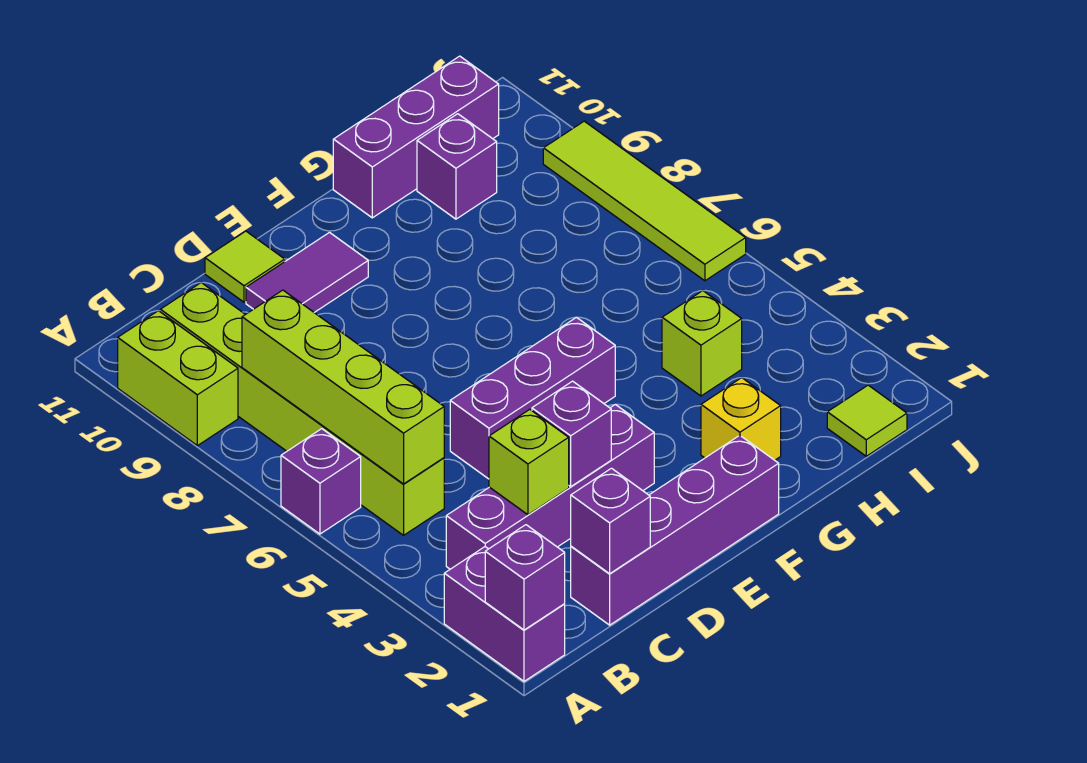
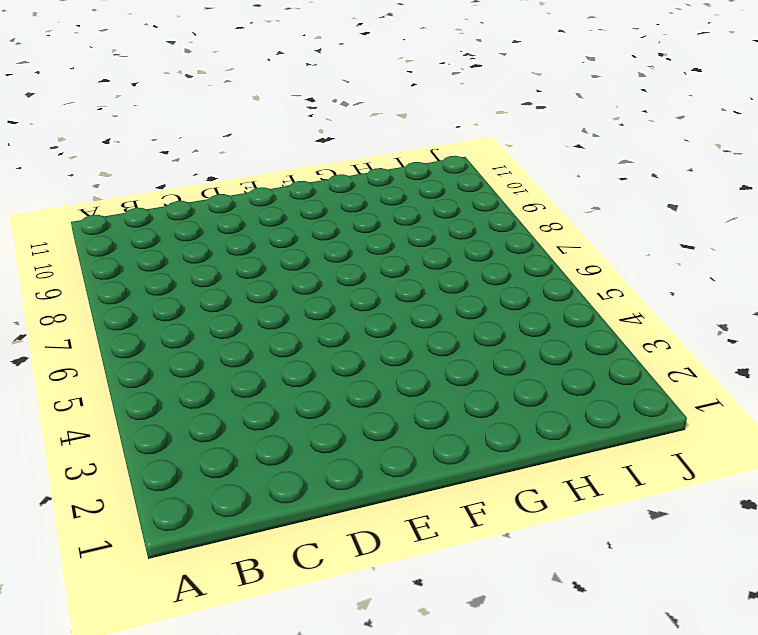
none -> purple 1x2 brick [444,547,565,681]
none -> purple 1x1 brick [281,429,361,534]
none -> lime 1x2 brick [118,311,238,446]

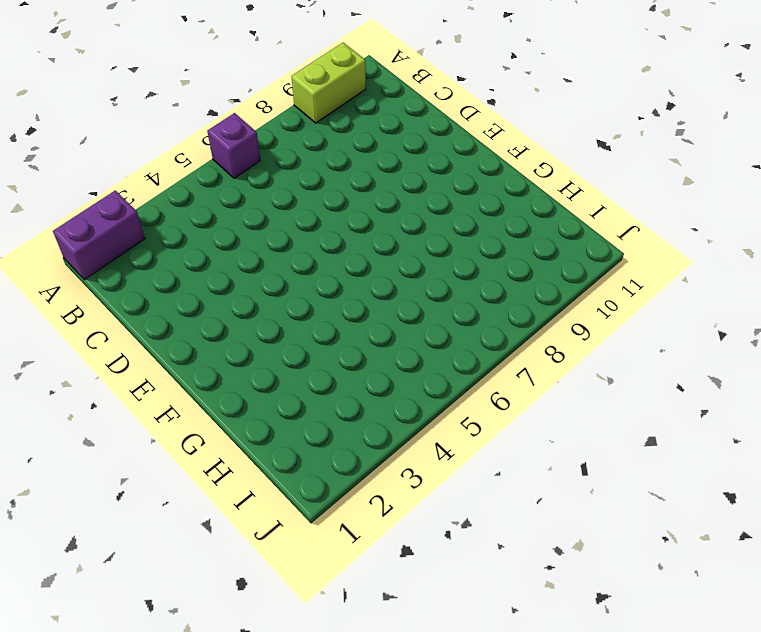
none -> purple 1x4 brick [446,404,654,569]
none -> lime 1x6 brick [160,283,444,535]
none -> purple 1x4 brick [571,435,779,625]

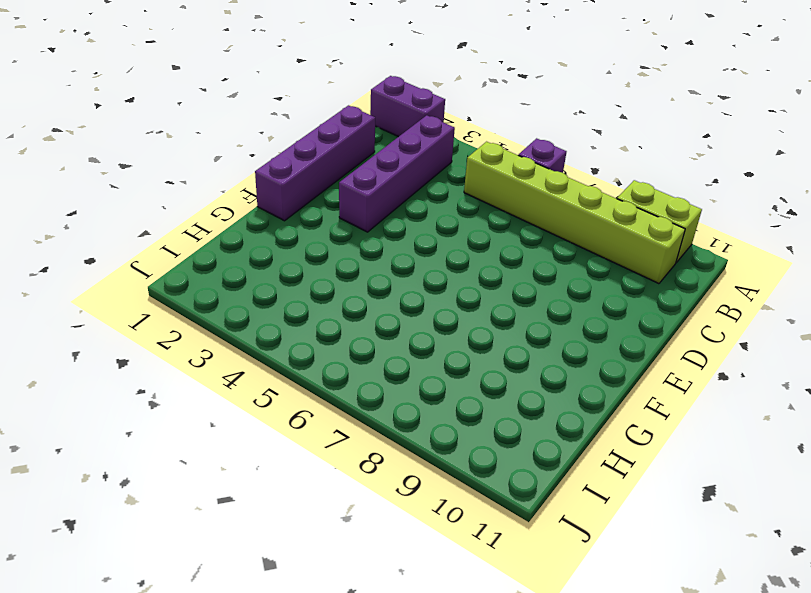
none -> purple 1x3 brick [450,317,615,479]
none -> purple 1x2 tile [246,233,368,312]
none -> lime 1x1 tile [205,231,285,302]

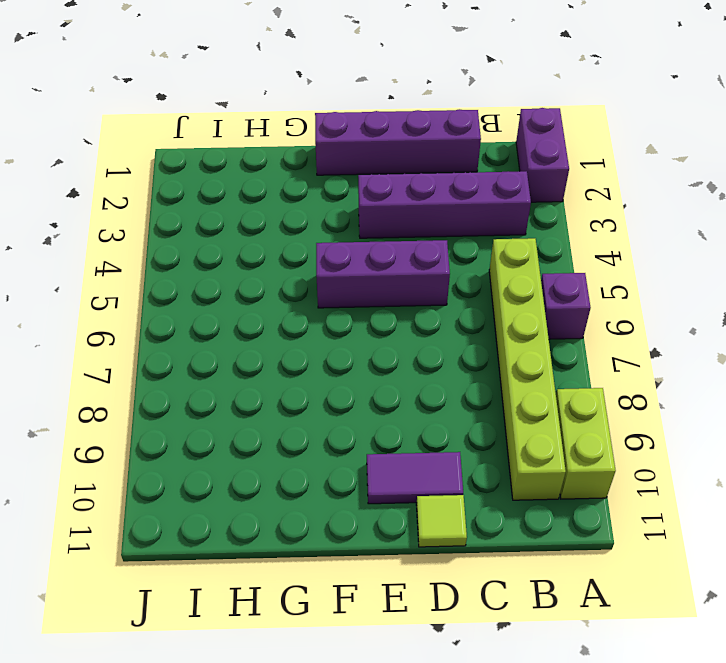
none -> yellow 1x1 brick [701,378,781,460]
none -> purple 1x3 brick [333,56,499,218]
none -> lime 1x1 brick [662,291,742,396]

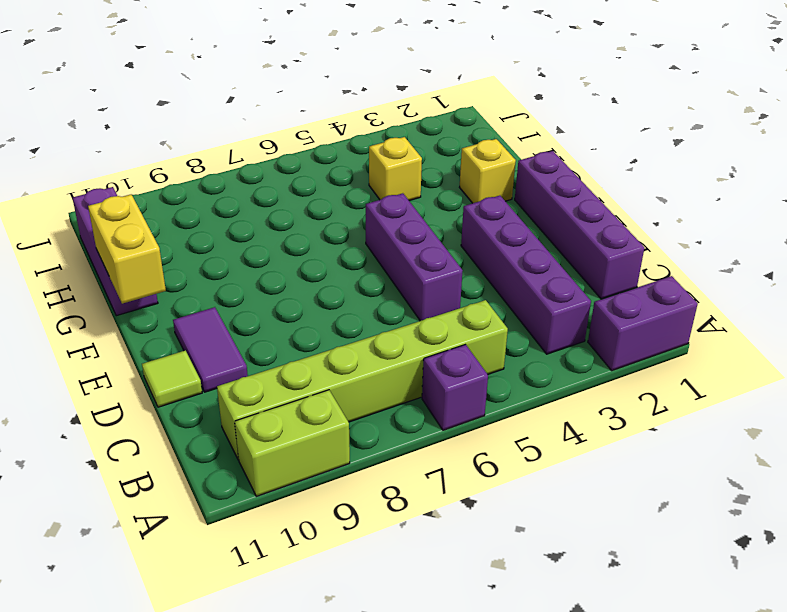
yellow 1x2 brick [88,194,166,304] -> none
yellow 1x1 brick [369,137,422,201] -> lime 1x1 brick [662,291,742,396]
none -> purple 1x1 brick [417,114,497,219]
none -> lime 1x1 tile [827,385,907,456]
none -> lime 1x4 tile [543,121,746,281]

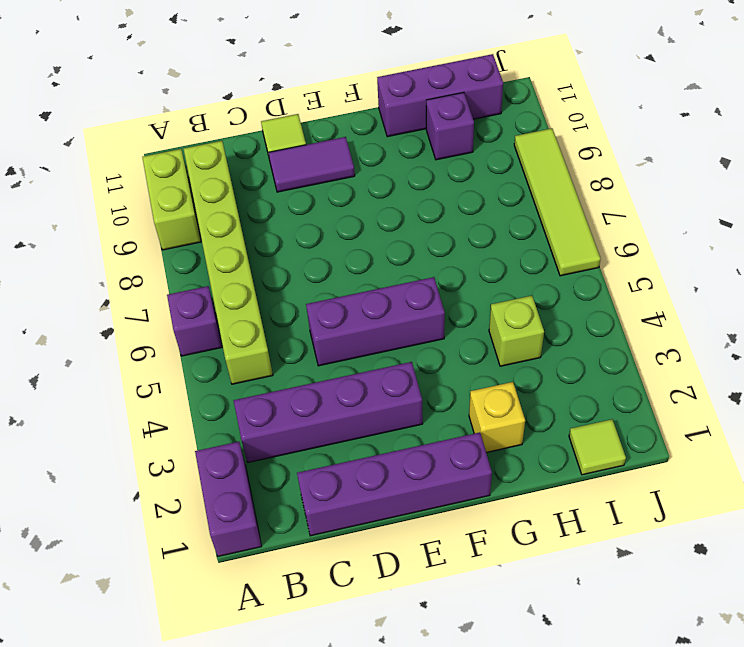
none -> purple 1x1 brick [485,525,565,630]
none -> lime 1x4 brick [242,290,444,484]
none -> purple 1x1 brick [571,468,650,574]

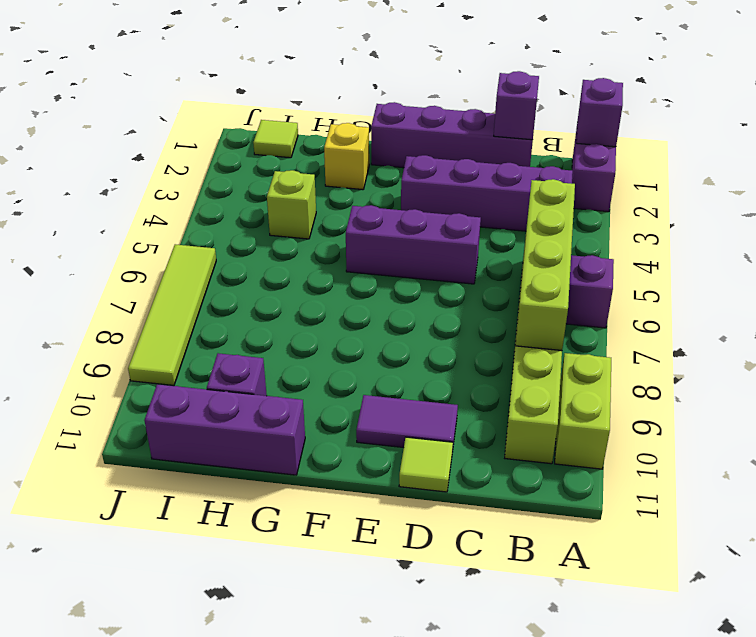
none -> lime 1x1 brick [489,409,569,515]
none -> purple 1x1 brick [532,381,611,486]

